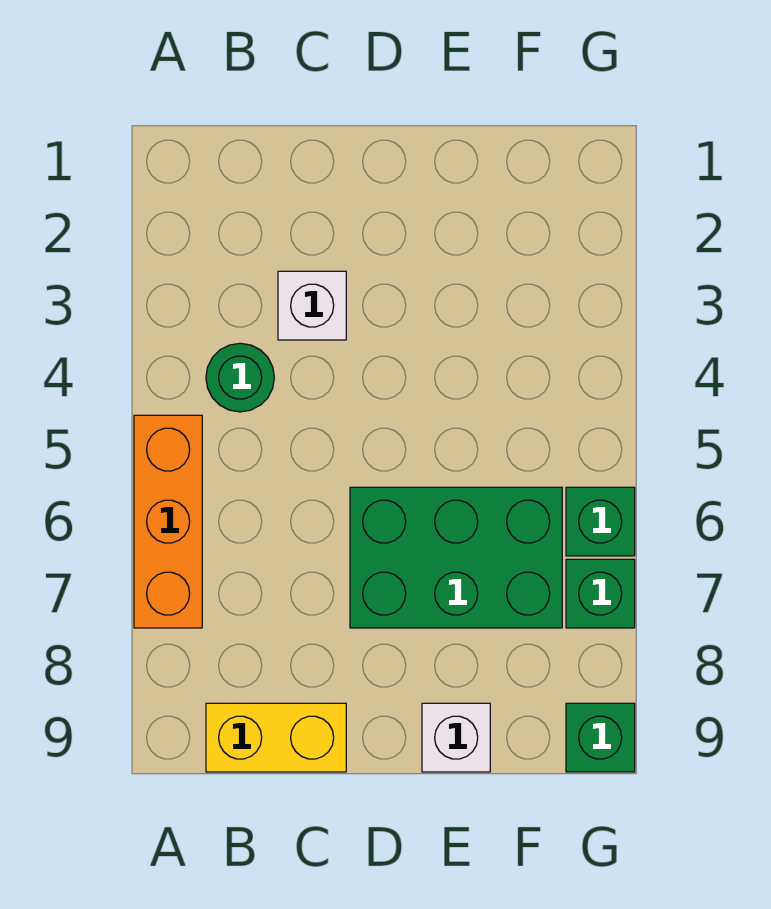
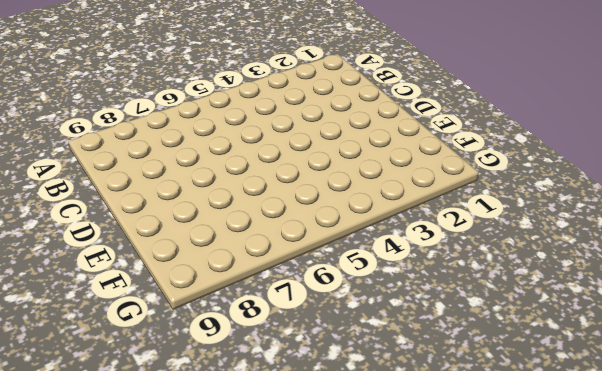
none -> orange 1x3 brick [134,415,202,628]
none -> green 1x1 round brick [206,343,274,412]

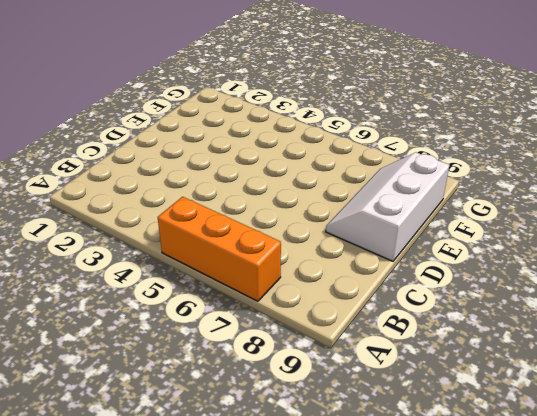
white 2x3 slope [326,153,449,261] -> white 1x1 brick [422,703,490,772]
none -> green 1x1 round brick [206,343,274,412]
none -> yellow 1x2 brick [206,703,346,772]

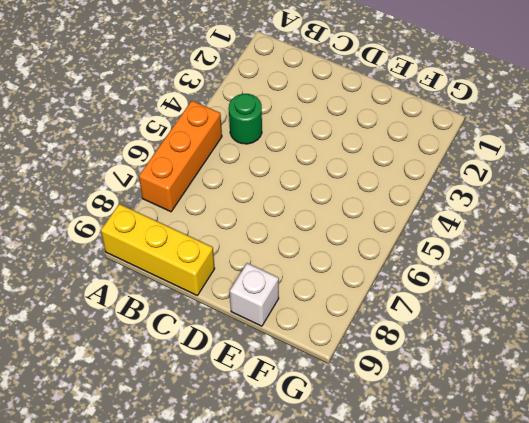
yellow 1x3 brick [101,204,215,295] -> yellow 1x2 brick [206,703,346,772]
none -> white 1x1 brick [278,271,346,340]
none -> green 2x3 brick [350,487,562,628]

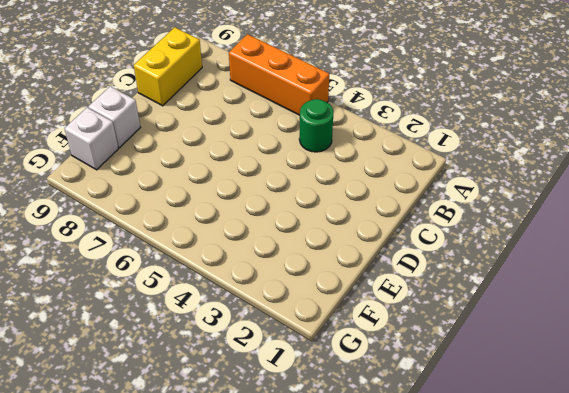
white 1x1 brick [64,108,118,170] -> white 1x1 brick moved to [278,271,346,340]
none -> green 2x3 brick [350,487,562,628]
none -> green 1x1 brick [566,487,635,556]

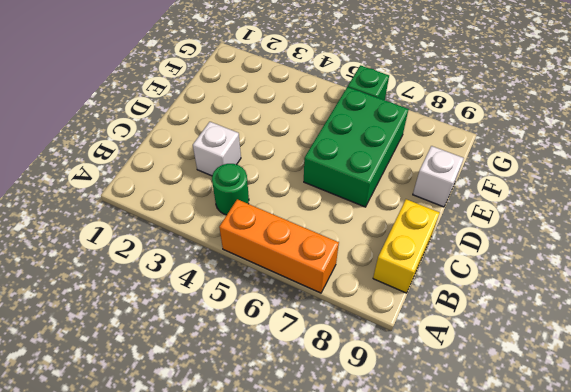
none -> green 1x1 brick [566,559,635,628]
none -> green 1x1 brick [566,703,635,772]

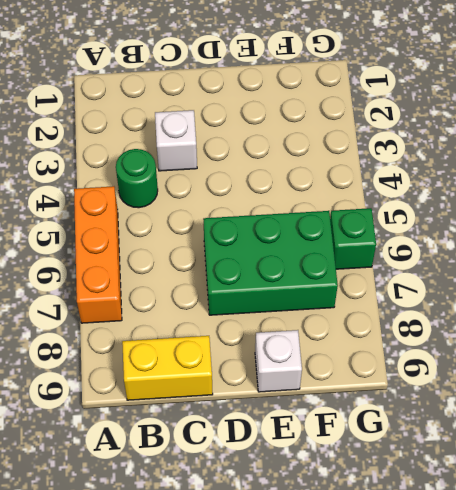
none -> green 1x1 brick [566,559,635,628]
none -> green 1x1 brick [566,703,635,772]

